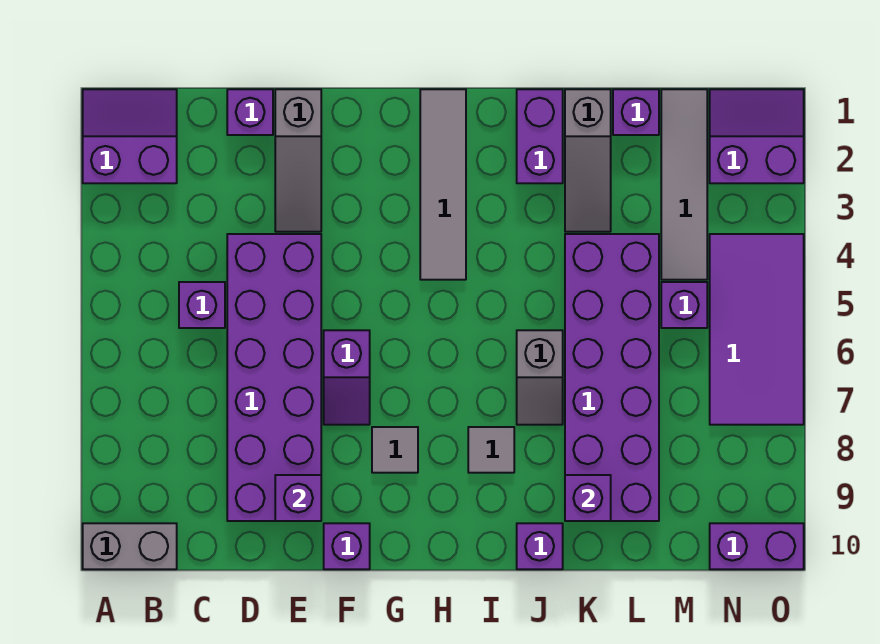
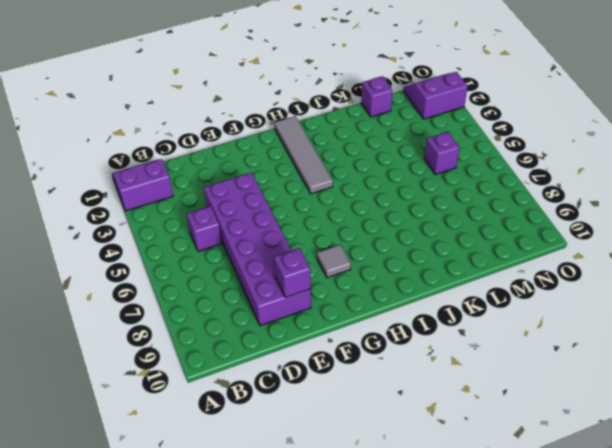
none -> grey 1x2 brick [83,523,177,569]
none -> purple 1x1 brick [227,89,273,135]
none -> grey 1x3 slope [275,89,321,232]

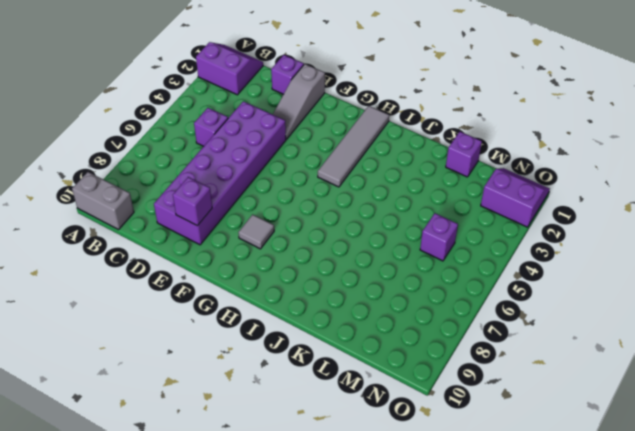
none -> purple 1x2 slope [324,330,370,425]
none -> purple 1x1 brick [324,523,370,569]
none -> grey 1x1 tile [468,427,514,473]

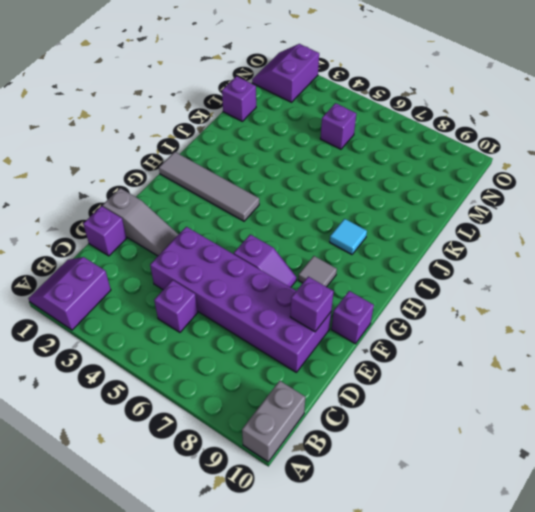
cyan 1x1 tile [330,219,367,255] -> grey 1x1 tile [468,427,514,473]
none -> purple 1x2 brick [517,89,563,183]
none -> grey 1x2 slope [517,330,563,425]
none -> purple 1x1 brick [517,523,563,569]

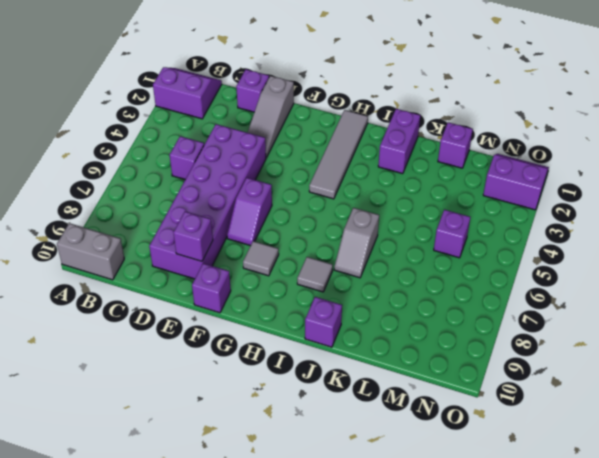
none -> grey 1x3 slope [565,89,611,232]
none -> purple 2x6 brick [565,234,659,521]
none -> grey 1x4 tile [661,89,707,280]

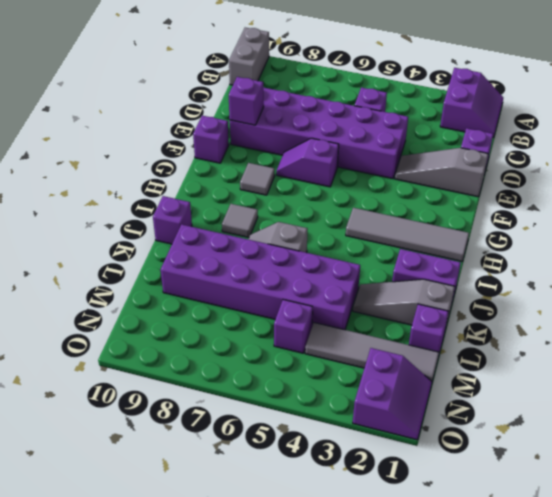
none -> purple 2x4 tile [710,234,804,425]
none -> purple 1x2 brick [710,523,804,569]
none -> purple 1x1 brick [565,475,611,521]

